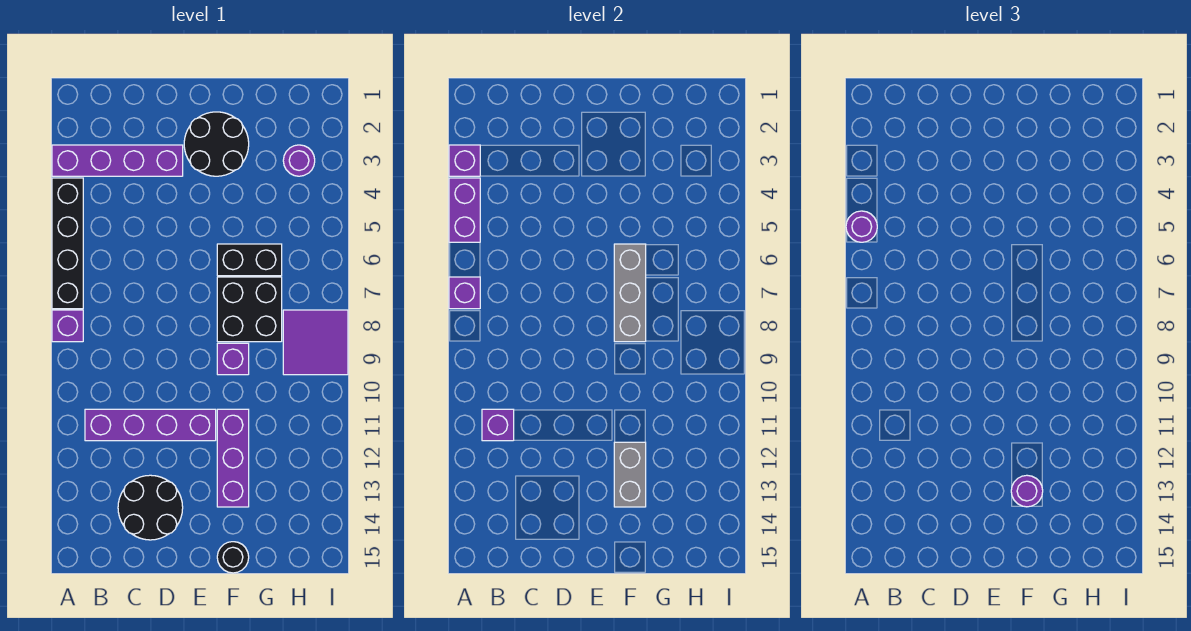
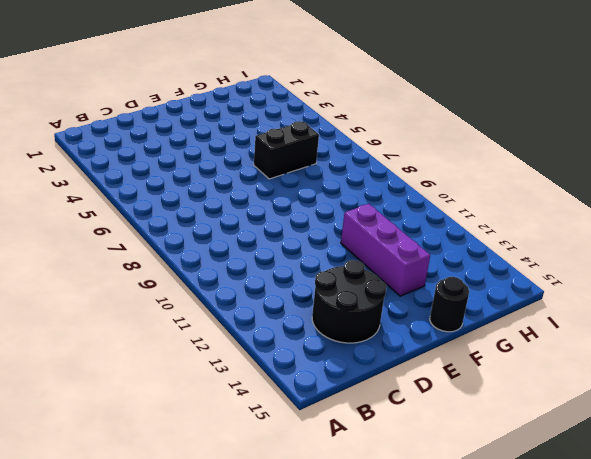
none -> purple 1x4 brick [52,145,183,176]
none -> black 1x4 brick [52,178,83,309]
none -> purple 1x1 brick [52,310,83,342]

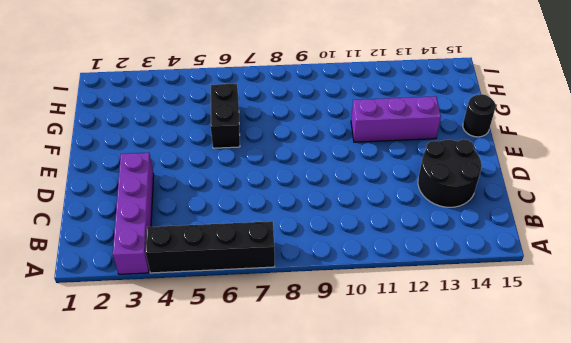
none -> purple 1x1 brick [52,310,83,342]
none -> purple 1x4 brick [85,409,216,441]
none -> black 2x2 round brick [184,112,249,176]

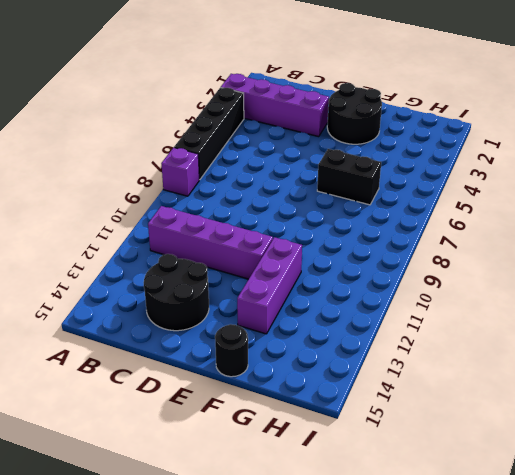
none -> black 2x2 brick [217,277,282,342]
none -> purple 1x1 brick [217,343,249,375]
none -> purple 1x1 round brick [283,145,315,176]

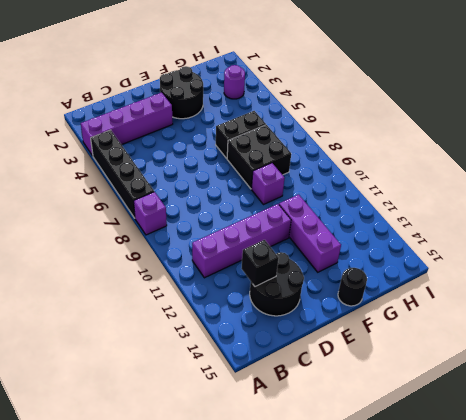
black 1x1 brick [241,240,279,286] -> none
none -> purple 2x2 tile [283,310,348,375]
none -> purple 1x1 brick [449,145,480,176]
none -> purple 1x2 brick [449,178,480,242]

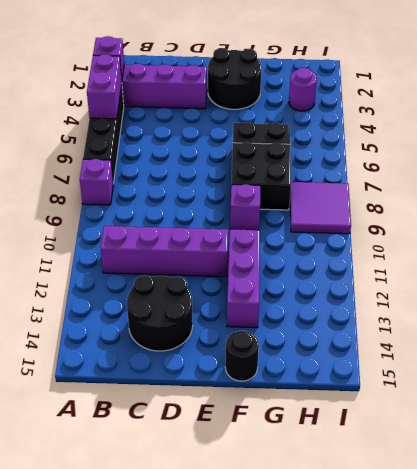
none -> purple 1x1 brick [449,277,480,309]
none -> purple 1x1 brick [482,409,514,441]
none -> grey 1x3 brick [614,244,646,342]

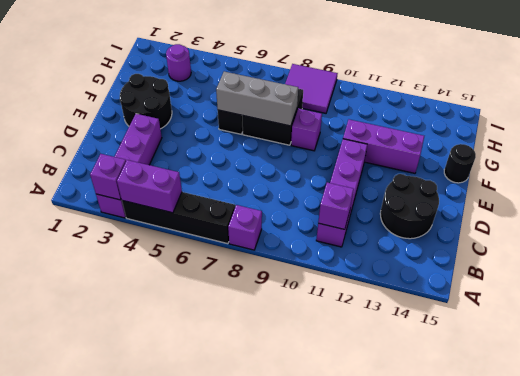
none -> purple 1x1 brick [449,277,480,309]
none -> grey 1x2 brick [614,442,646,507]
none -> purple 1x1 round brick [846,211,877,242]

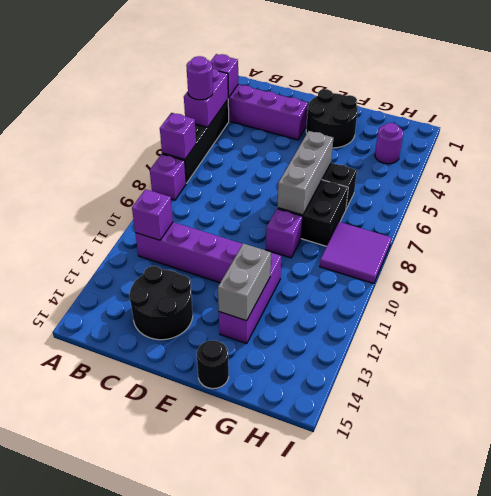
none -> purple 1x1 round brick [1011,475,1043,507]

